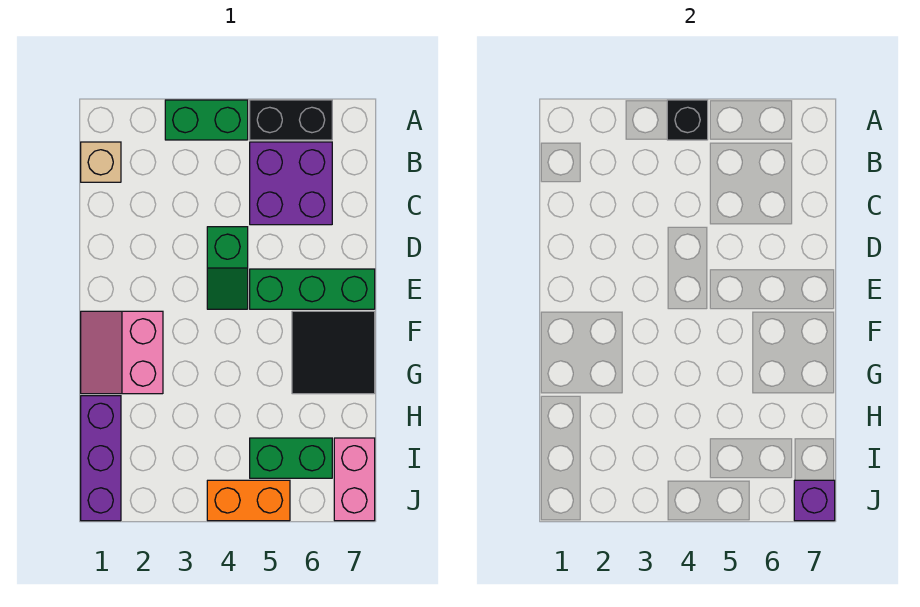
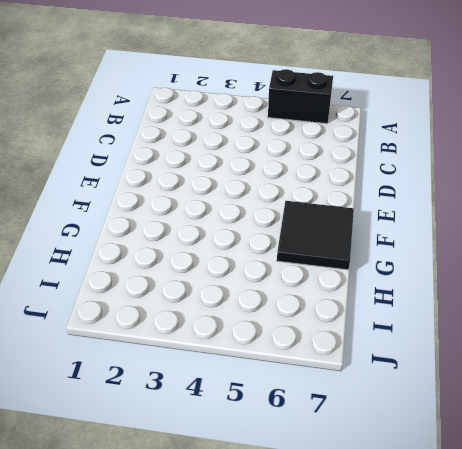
none -> green 1x2 brick [165,100,248,140]
none -> tan 1x1 brick [81,142,121,182]
none -> purple 2x2 brick [250,142,332,225]

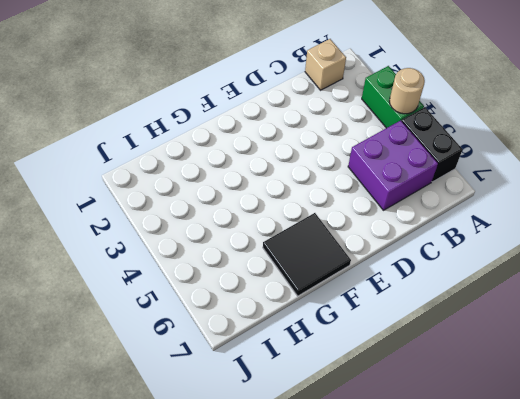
tan 1x1 round brick [389,68,425,114] -> black 1x1 brick [667,100,708,140]
none -> green 1x2 slope [207,227,248,309]
none -> green 1x3 brick [250,269,375,309]
none -> pink 2x2 slope [81,311,163,394]

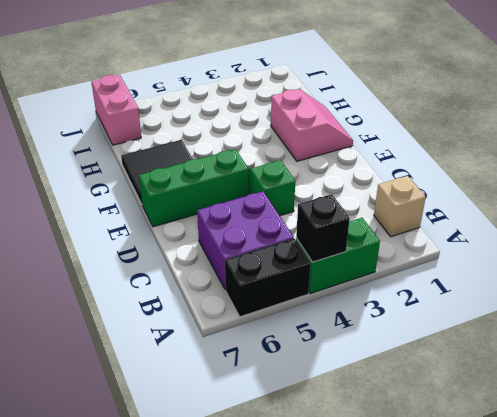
none -> purple 1x3 brick [81,396,121,521]
none -> green 1x2 brick [250,438,332,478]
none -> orange 1x2 brick [207,480,290,521]

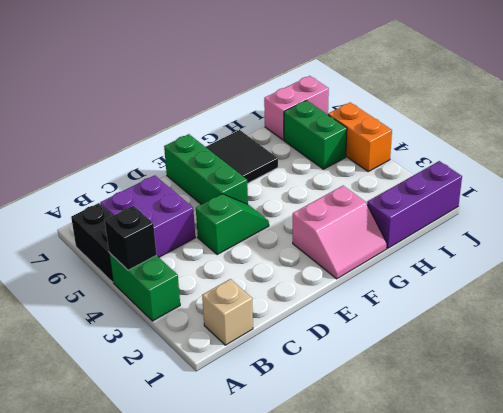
none -> purple 1x1 brick [794,480,835,521]

